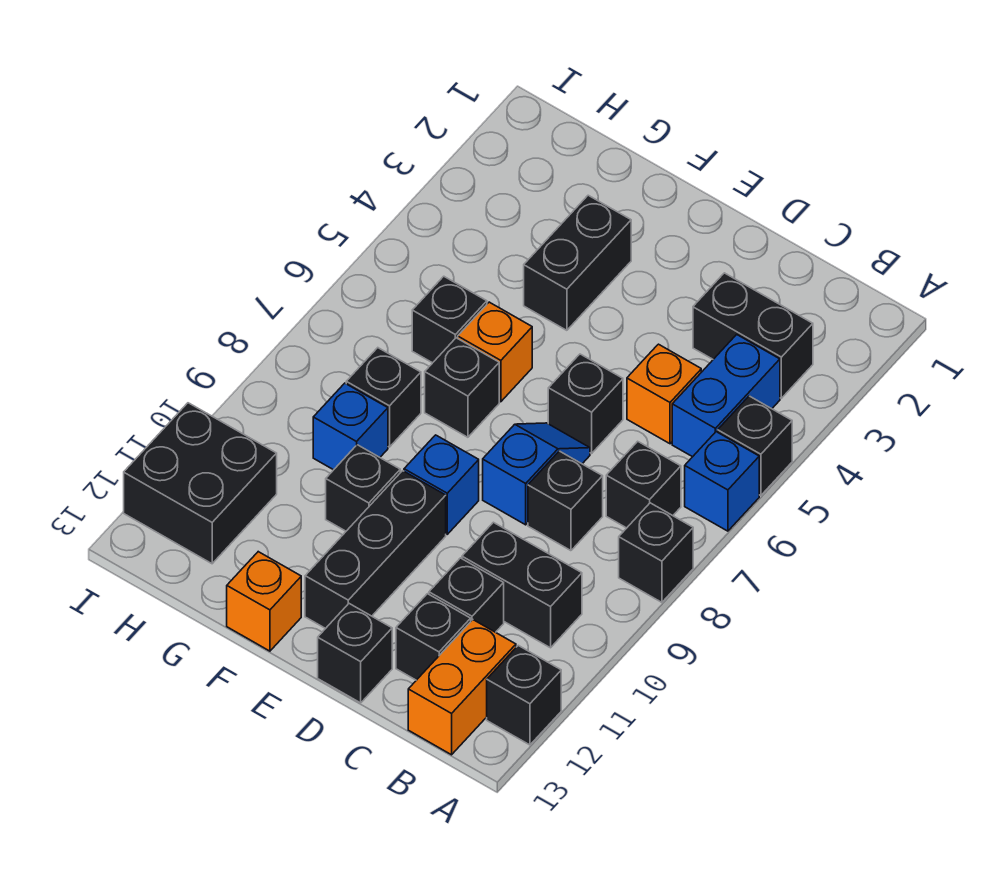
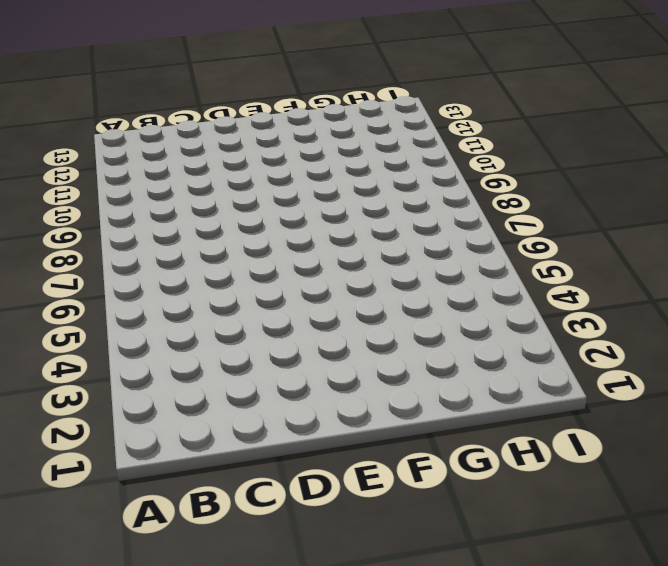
none -> black 1x1 brick [718,396,792,496]
none -> blue 1x1 brick [685,432,759,531]
none -> black 1x1 brick [619,503,693,602]

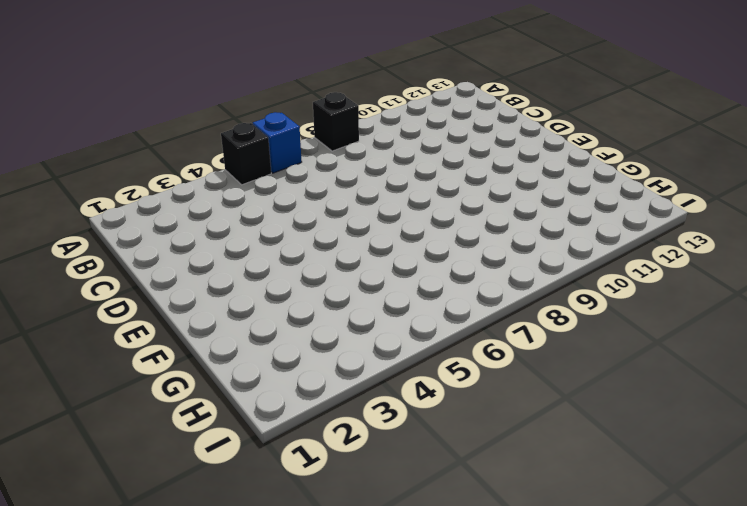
none -> black 1x1 brick [487,645,561,745]
none -> black 1x2 brick [693,273,813,398]
none -> blue 1x2 brick [672,335,780,457]

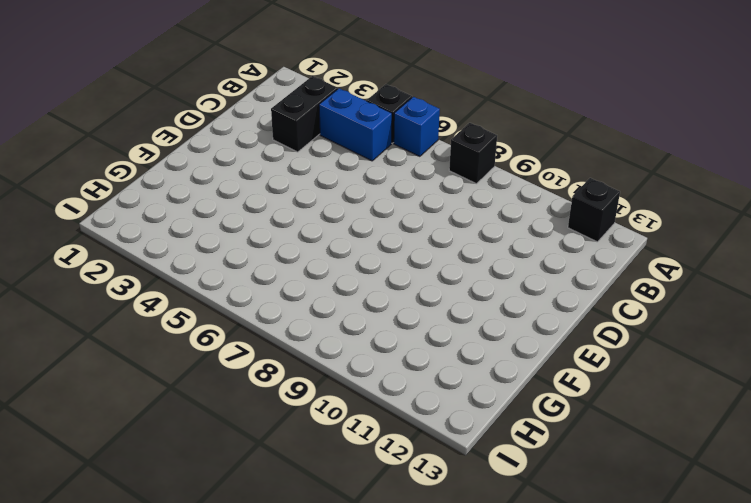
none -> black 1x1 brick [606,441,681,528]
none -> black 1x2 brick [462,522,582,648]
none -> orange 1x2 brick [408,620,516,755]

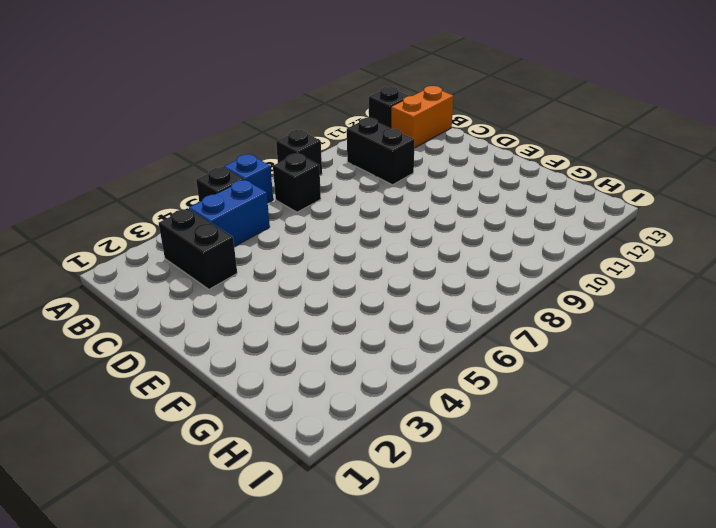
none -> orange 1x1 brick [627,344,701,444]
none -> black 1x1 brick [528,451,603,551]
none -> black 1x1 brick [429,558,504,632]

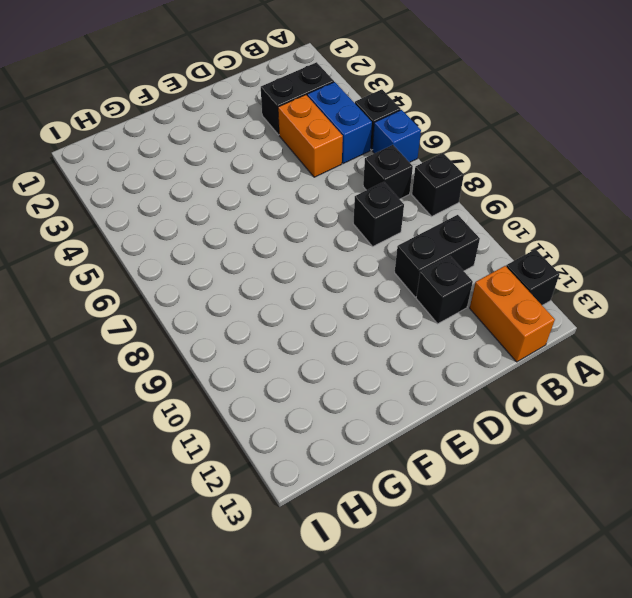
orange 1x2 brick [278,95,343,177] -> orange 1x1 brick [627,344,701,444]
none -> black 1x1 brick [396,594,471,680]
none -> black 1x1 brick [548,354,623,453]
none -> blue 1x2 slope [483,423,590,525]

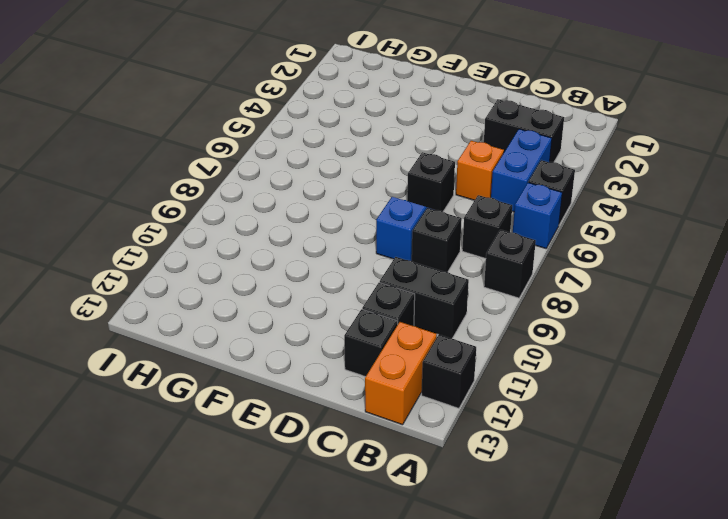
none -> black 1x1 brick [318,604,392,703]
none -> blue 1x1 brick [404,435,479,534]
none -> black 1x3 brick [305,471,446,629]

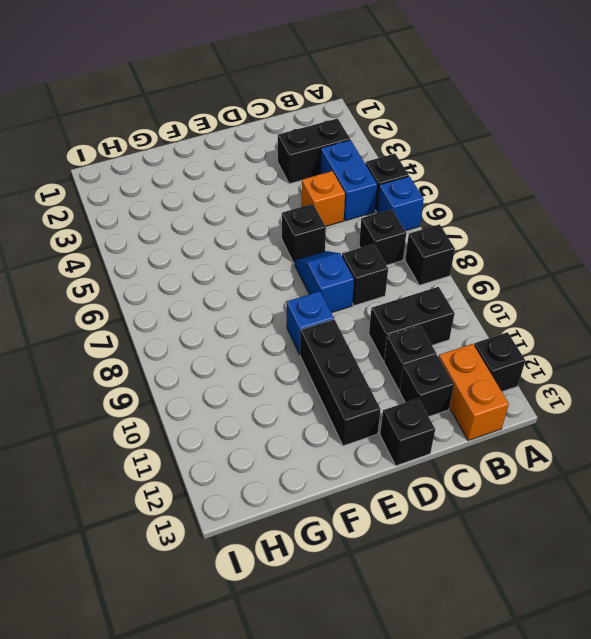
none -> black 1x2 brick [524,195,631,330]
none -> orange 1x1 brick [458,302,532,402]
none -> black 1x1 brick [425,338,499,437]

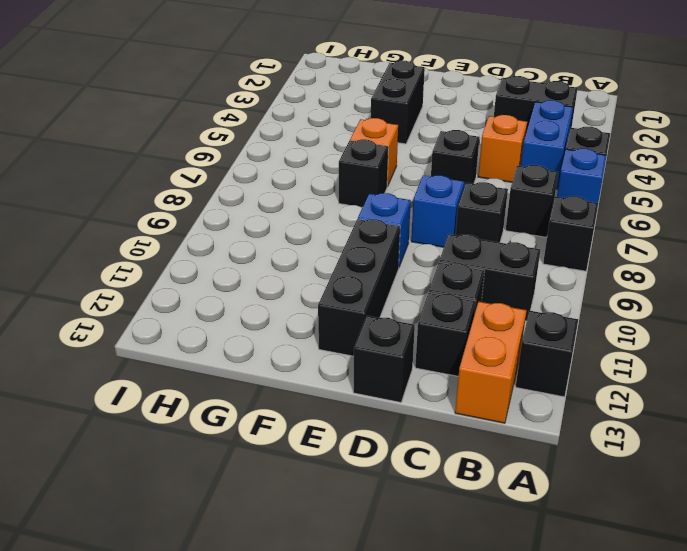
none -> black 1x1 brick [326,445,400,531]
none -> orange 1x1 brick [227,552,301,651]
none -> black 1x1 brick [412,276,487,363]

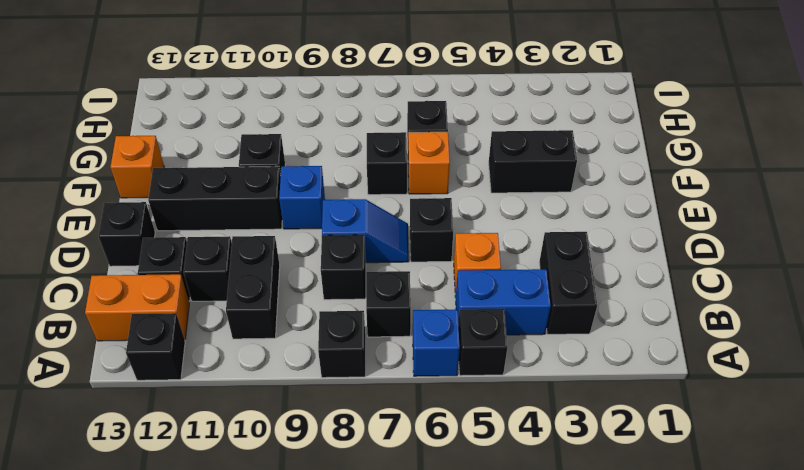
none -> black 1x1 brick [346,348,421,447]
none -> blue 1x1 brick [313,383,388,470]
none -> black 2x2 brick [124,403,277,564]

